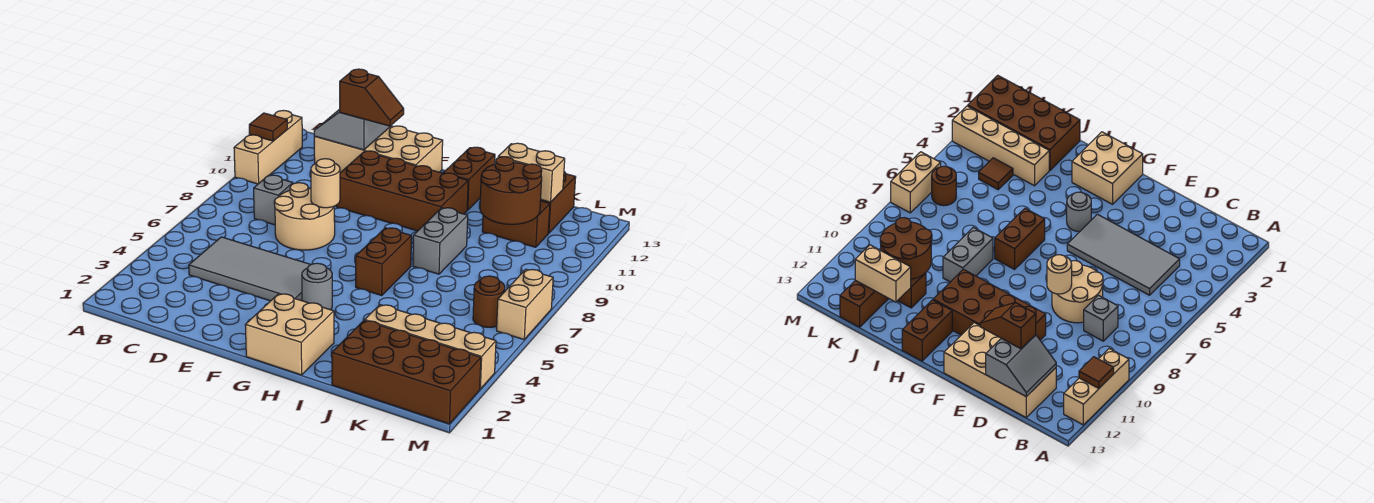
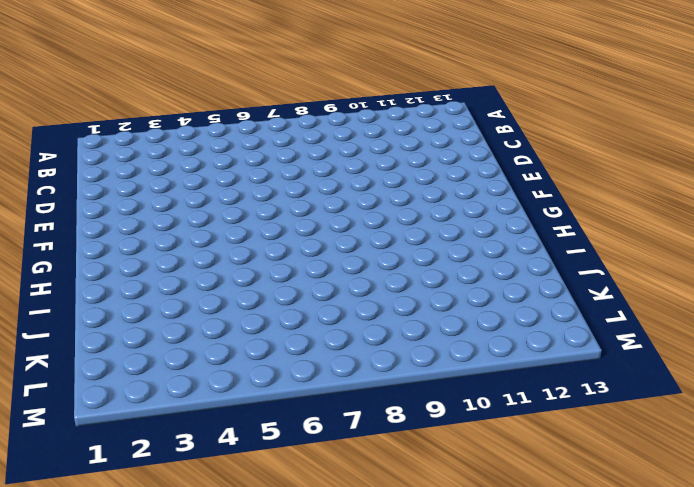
none -> tan 1x3 brick [234,111,302,184]
none -> grey 2x4 tile [189,237,311,301]
none -> grey 1x1 brick [254,175,293,225]

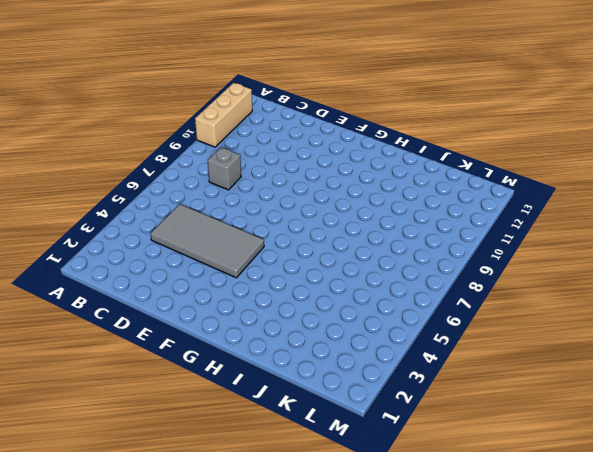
none -> tan 2x4 brick [314,126,443,173]
none -> tan 2x2 round brick [274,183,335,250]
none -> brown 2x4 brick [336,151,468,231]

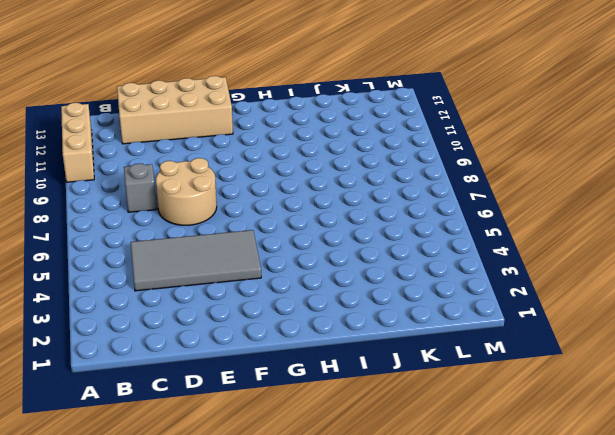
none -> brown 2x4 brick [336,151,468,231]
none -> tan 2x2 brick [245,294,334,375]
none -> grey 1x1 round brick [302,263,332,310]

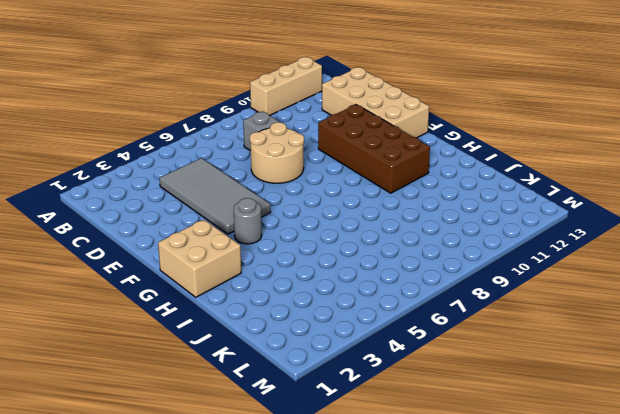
none -> brown 1x2 brick [356,228,411,295]
none -> brown 1x2 brick [444,147,495,210]
none -> grey 1x2 brick [413,208,468,274]

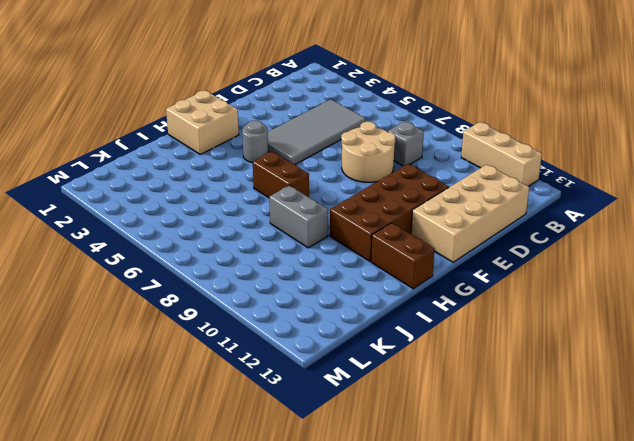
none -> brown 2x4 brick [332,320,481,424]
none -> tan 1x4 brick [365,305,496,389]
none -> brown 1x2 brick [482,201,550,247]

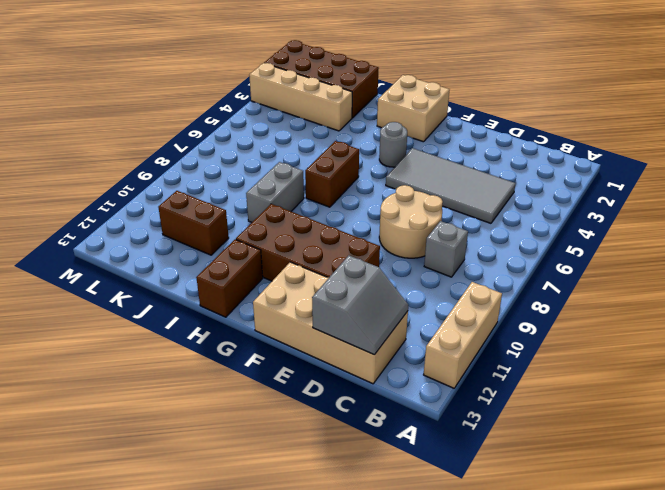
none -> brown 1x1 tile [979,158,1013,189]
none -> brown 1x2 brick [541,172,576,233]
none -> brown 1x1 round brick [473,276,505,327]

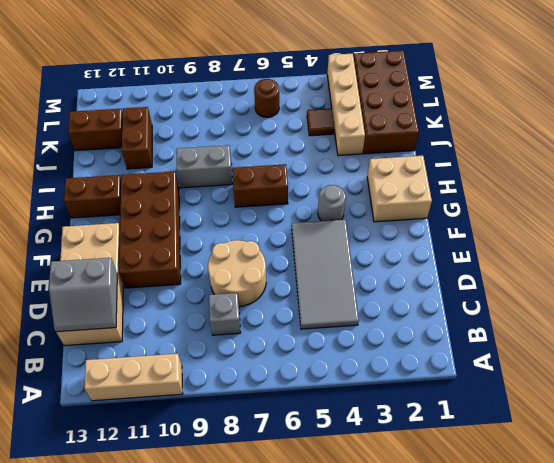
none -> tan 1x2 brick [497,269,553,339]
none -> brown 1x1 tile [249,113,287,141]
none -> tan 1x1 round brick [311,159,340,208]

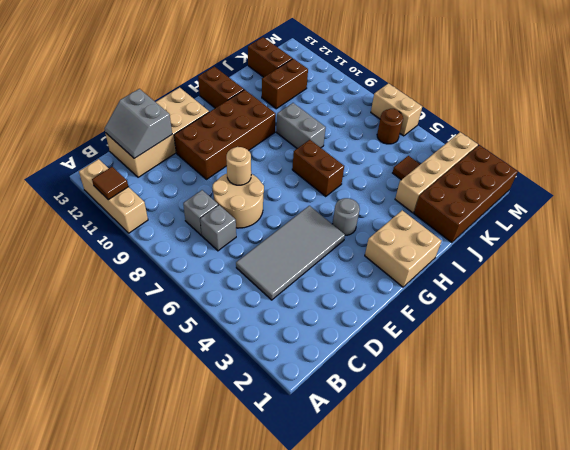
grey 1x1 brick [200,205,236,251] -> none
none -> brown 2x2 round brick [480,157,542,224]
none -> tan 1x2 brick [498,143,565,202]
none -> brown 1x2 slope [340,69,404,126]

